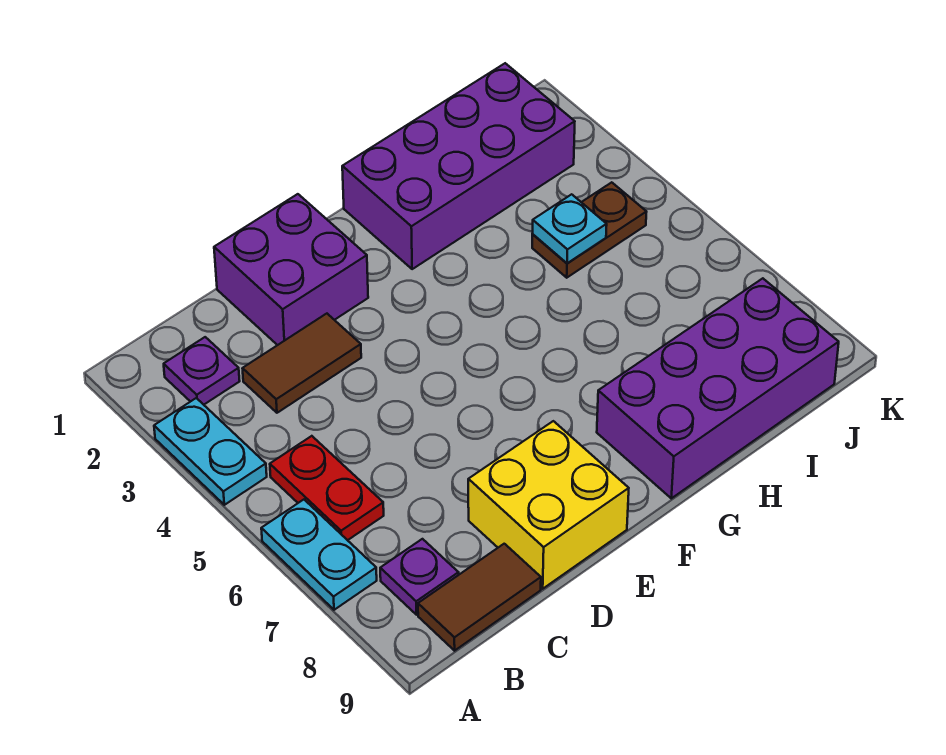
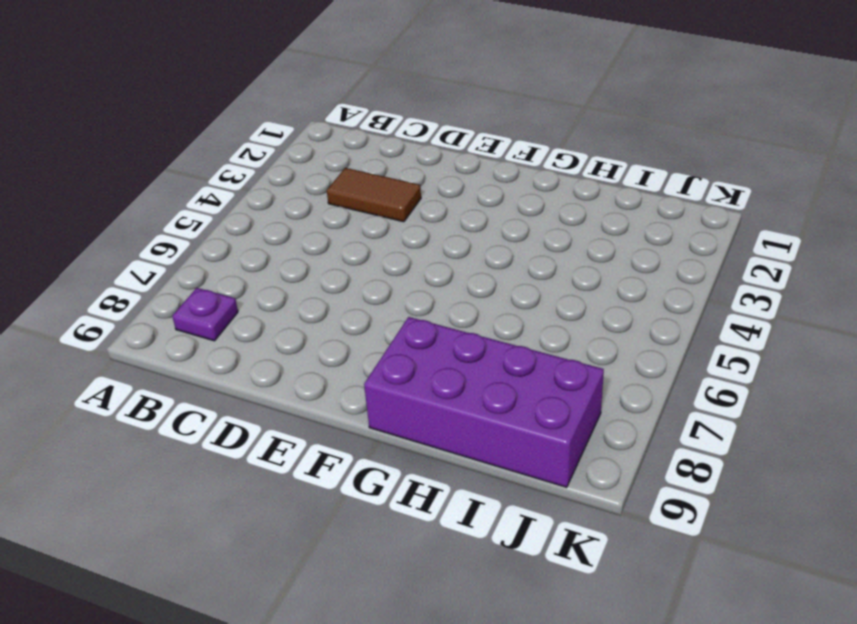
none -> cyan 1x2 plate [154,398,267,505]
none -> cyan 1x2 plate [261,500,377,610]
none -> purple 1x1 plate [164,337,240,405]

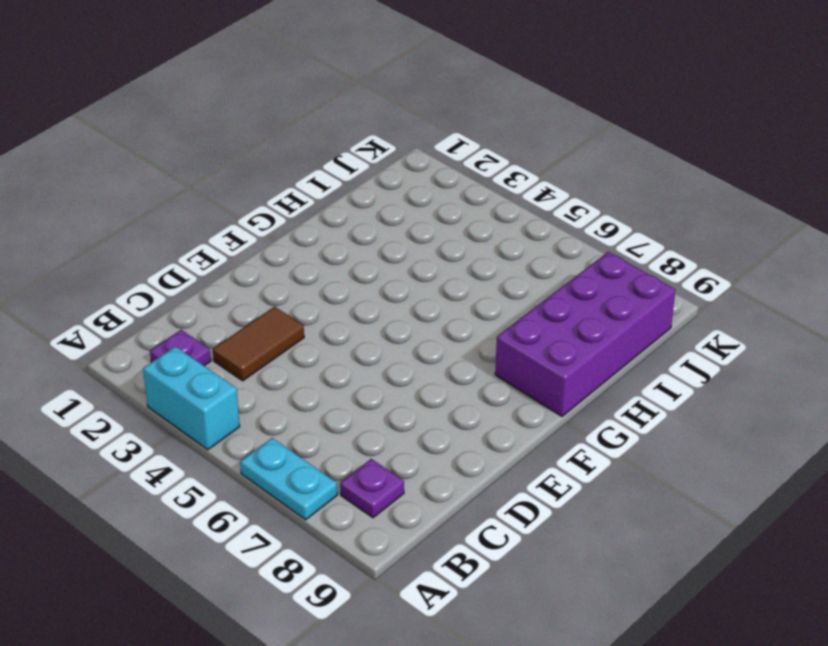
cyan 1x2 brick [143,346,240,450] -> cyan 1x2 plate [154,398,267,505]
none -> red 1x2 plate [270,436,384,540]
none -> brown 1x2 tile [418,544,541,651]
none -> purple 2x2 brick [214,194,368,345]

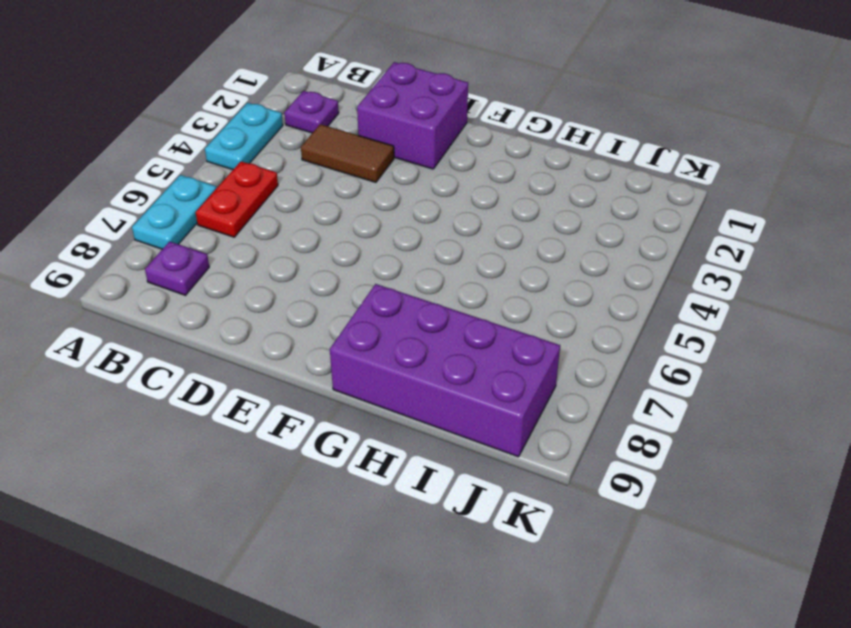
none -> brown 1x2 tile [418,544,541,651]
none -> yellow 2x2 brick [468,421,629,589]
none -> purple 2x4 brick [342,63,575,269]

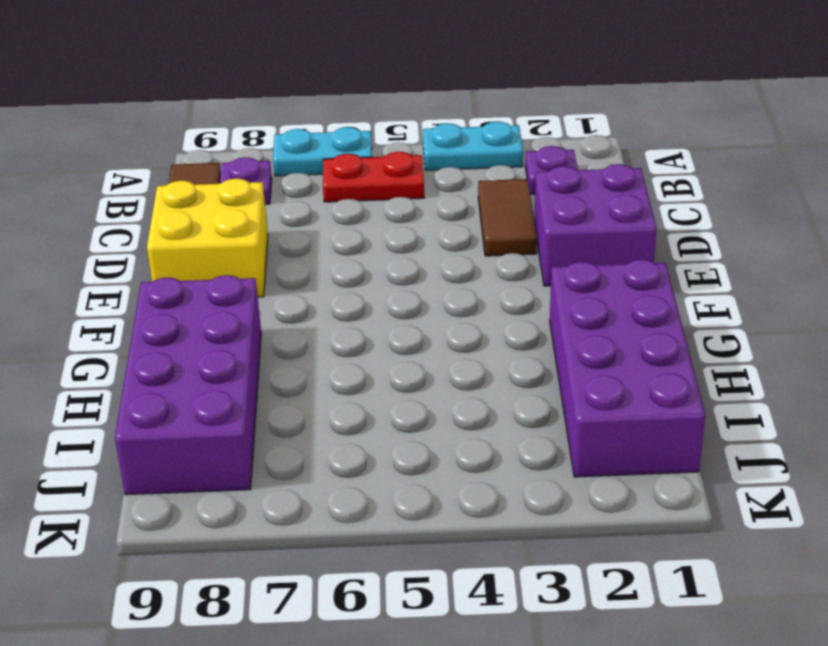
none -> brown 1x2 plate [532,182,646,278]
none -> cyan 1x1 plate [532,194,607,263]

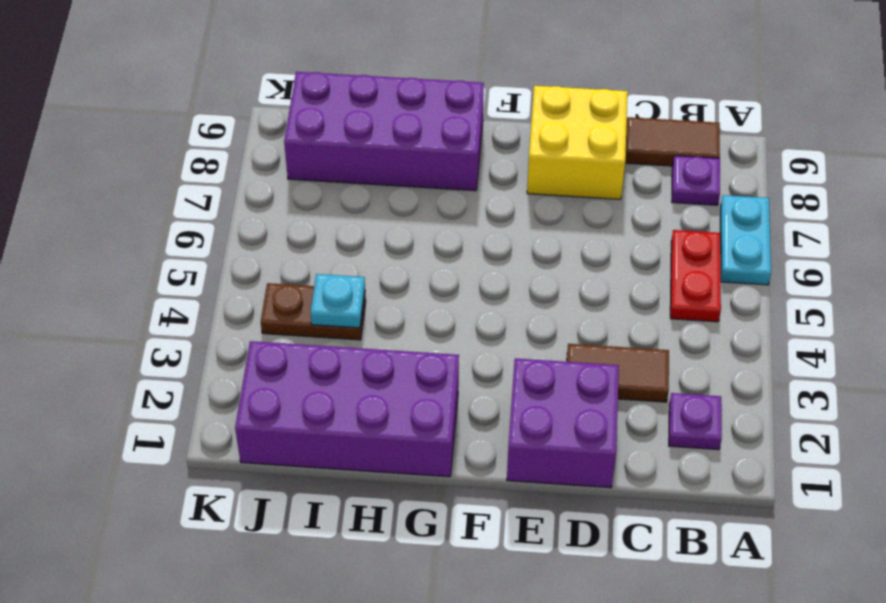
none -> cyan 1x2 plate [154,398,267,505]

